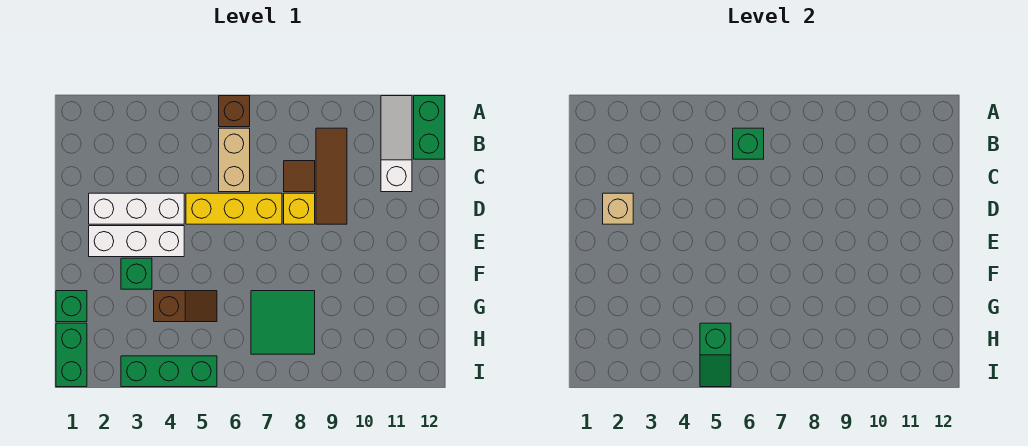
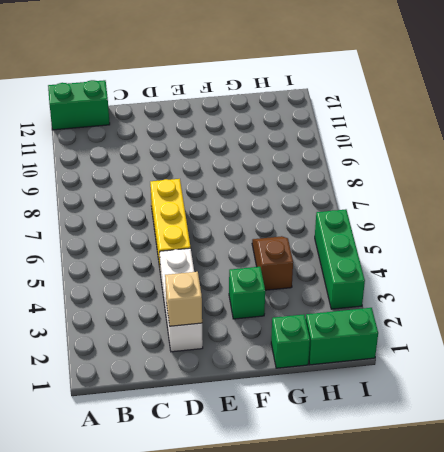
none -> brown 1x1 brick [219,96,250,127]
none -> white 1x3 slope [381,96,412,192]
none -> tan 1x2 brick [219,128,250,192]

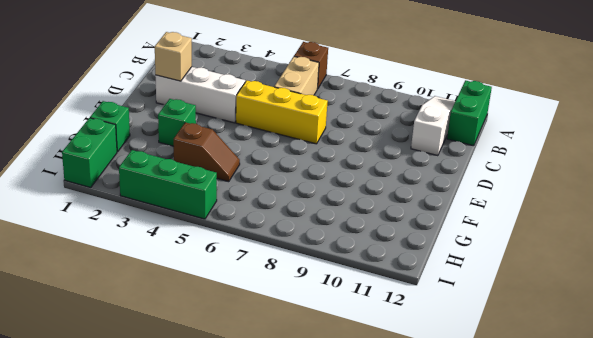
none -> brown 1x3 tile [316,128,347,224]
none -> brown 1x1 tile [284,161,315,192]
none -> yellow 1x1 brick [284,193,315,224]

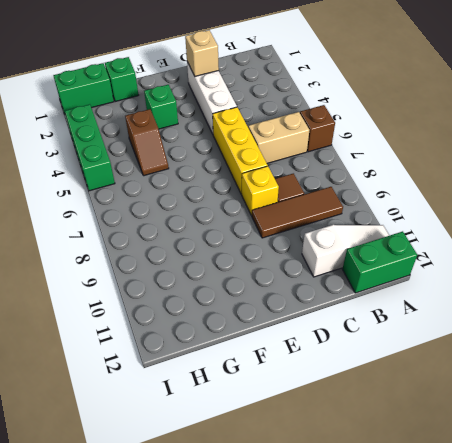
none -> white 1x3 brick [89,226,184,257]
none -> green 2x2 tile [251,291,315,354]
none -> green 1x1 brick [733,128,764,159]

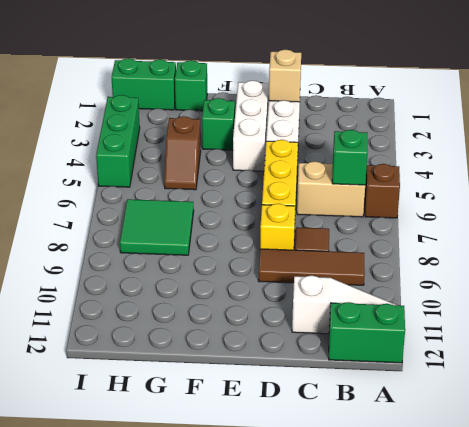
none -> green 1x2 slope [700,323,731,387]

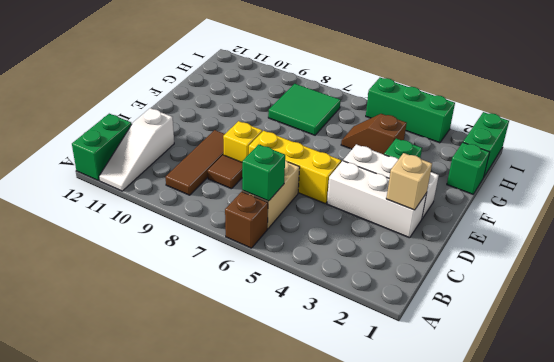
none -> green 1x2 slope [700,323,731,387]

